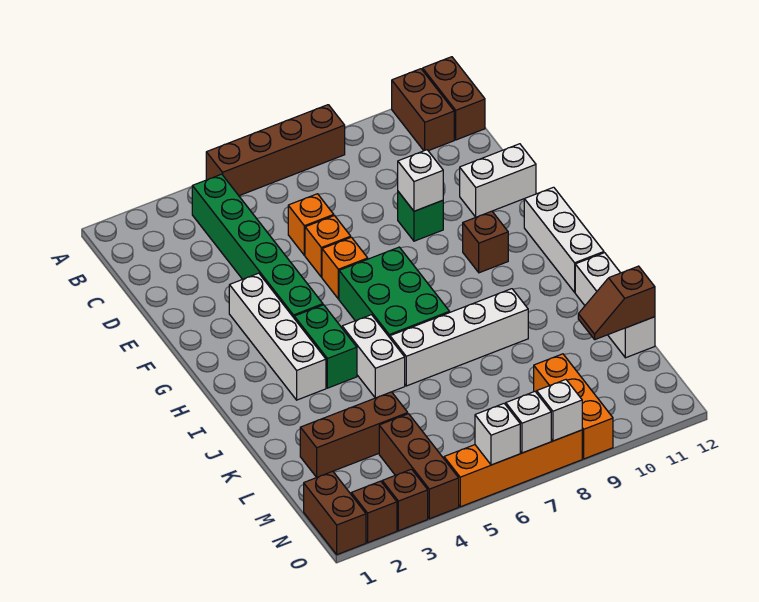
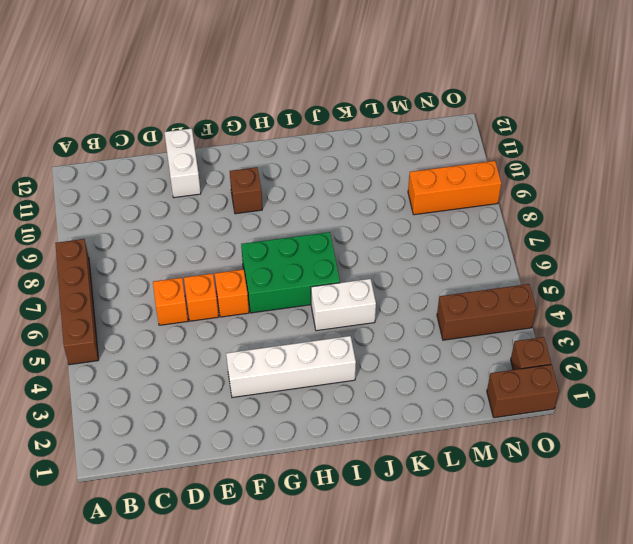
none -> brown 1x2 brick [392,69,454,151]
none -> brown 1x2 brick [423,57,485,140]
none -> green 1x6 brick [192,174,323,318]

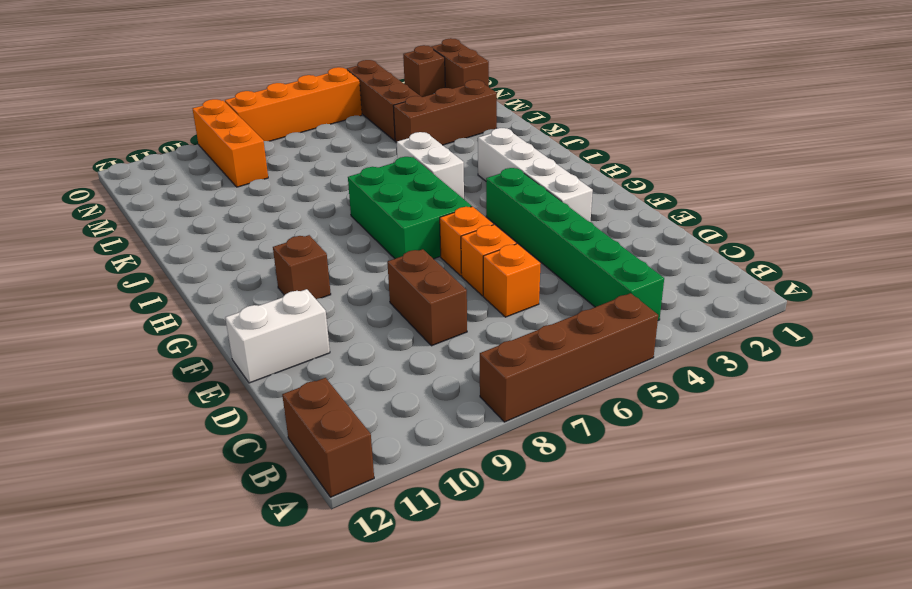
brown 1x2 brick [387,249,467,346] -> brown 1x2 brick moved to [392,69,454,151]
none -> green 1x1 brick [398,192,443,241]
none -> white 1x3 brick [524,187,604,292]
none -> green 1x2 brick [294,305,357,388]

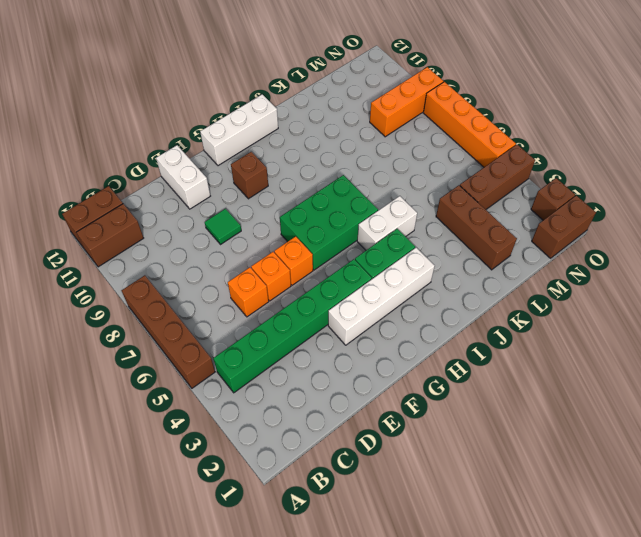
green 1x1 tile [205,209,241,245] -> green 1x1 brick [398,192,443,241]
none -> white 1x4 brick [390,289,528,386]
none -> white 1x3 brick [575,253,655,358]
none -> brown 1x1 brick [382,469,428,531]

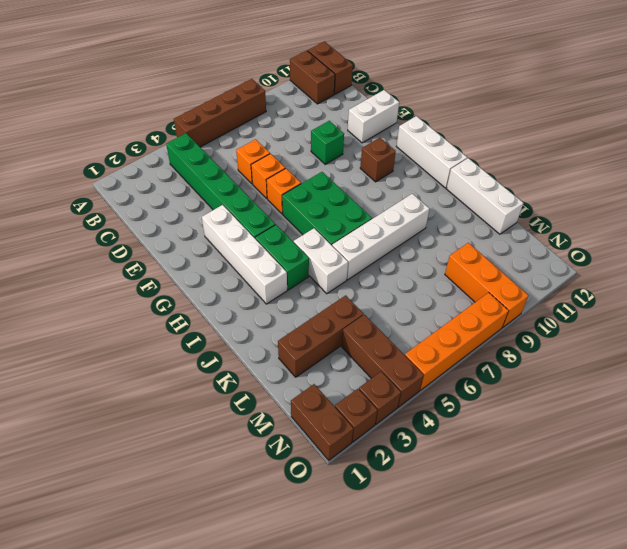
none -> white 1x1 brick [398,150,443,211]
none -> brown 1x2 slope [578,266,655,340]
none -> white 1x1 brick [475,404,520,465]

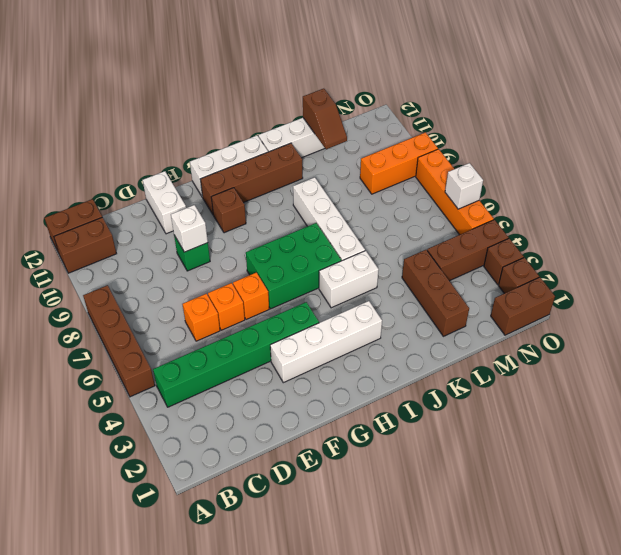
brown 1x4 brick [200,143,303,214] -> none
none -> green 1x2 brick [294,305,357,388]
none -> white 1x1 brick [506,392,551,453]
none -> white 1x1 brick [537,380,582,441]

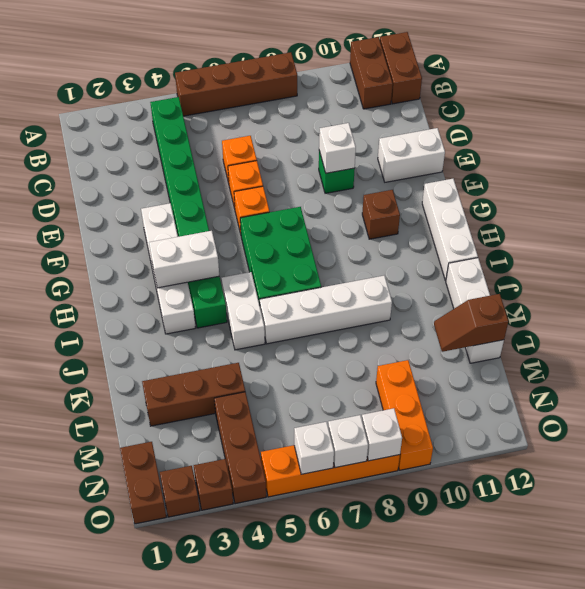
white 1x2 brick [149,231,219,288] -> none

